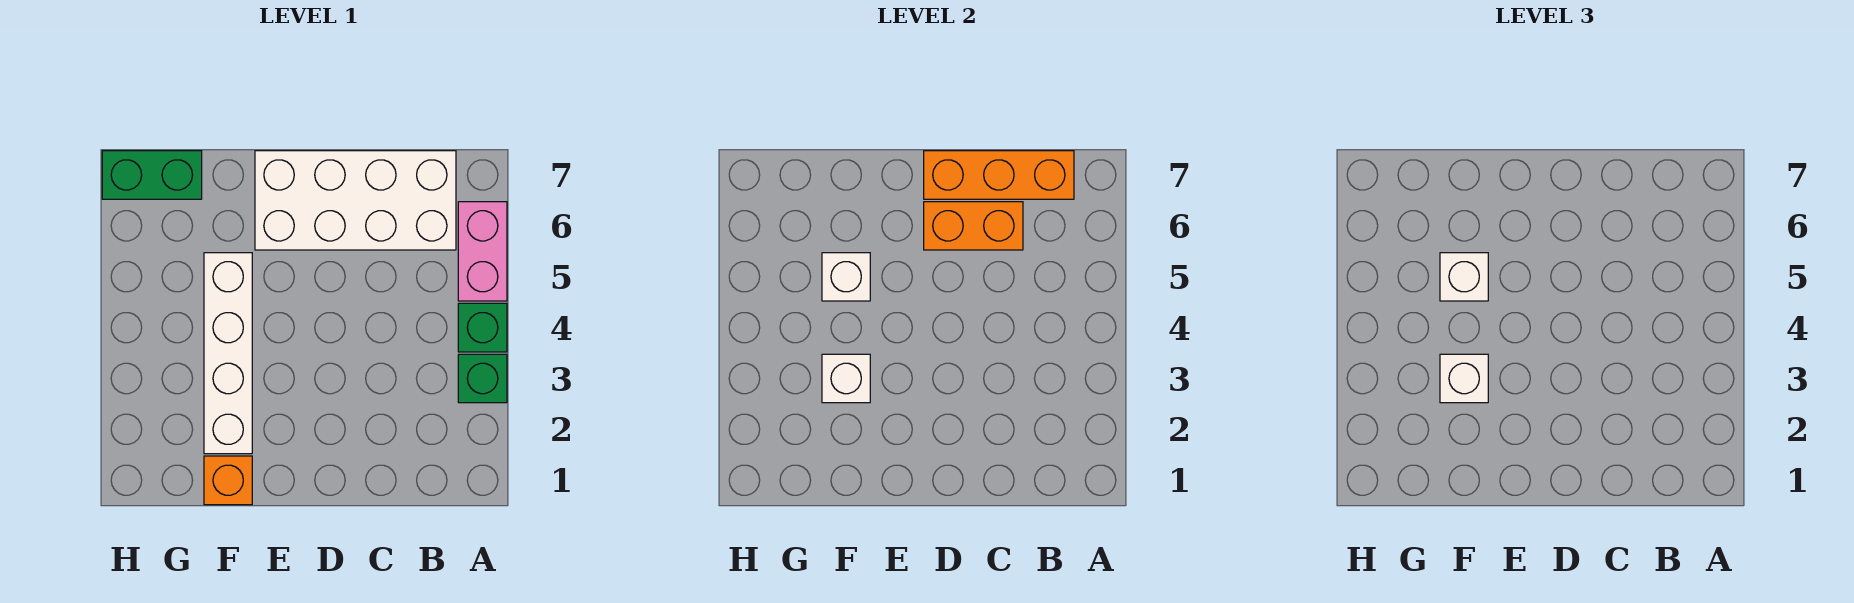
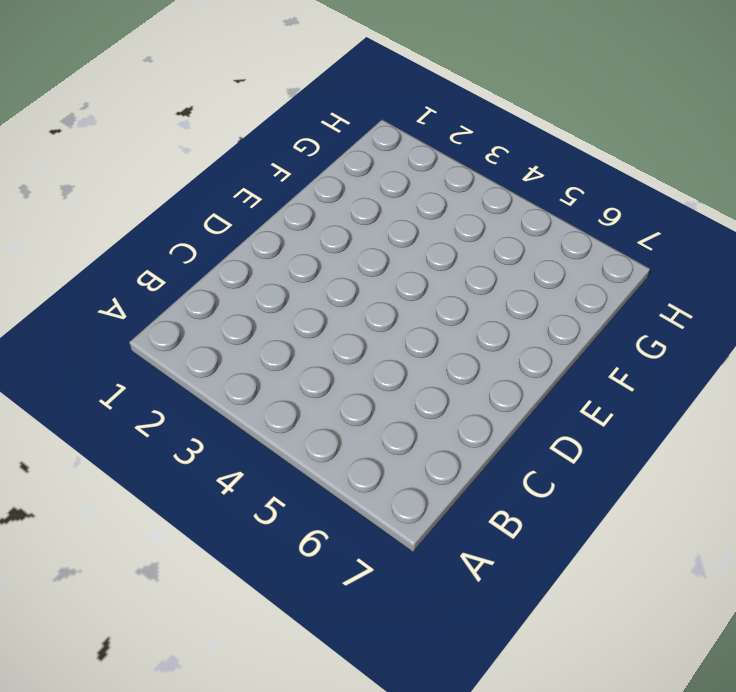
none -> green 1x1 brick [458,354,507,403]
none -> green 1x1 brick [458,303,507,352]
none -> pink 1x2 brick [458,202,507,301]

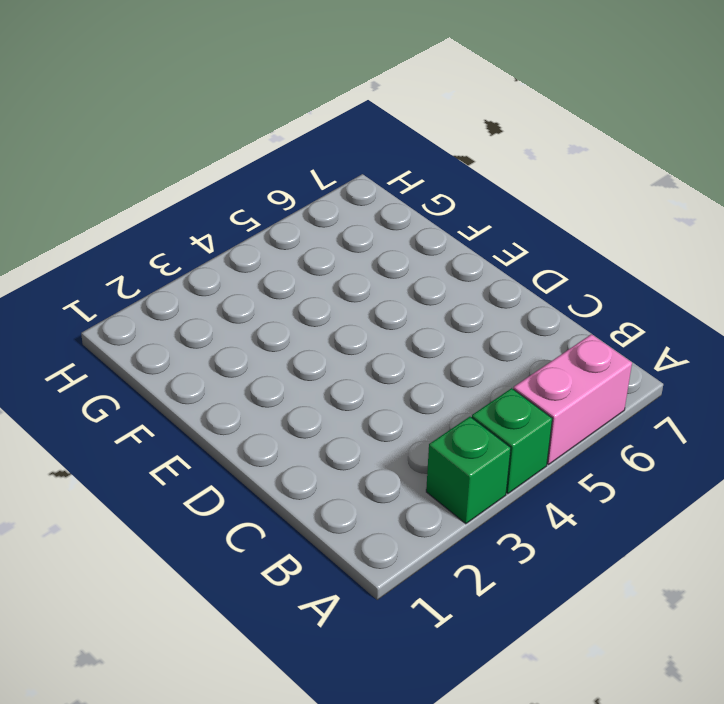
none -> white 2x4 brick [255,151,456,250]
none -> orange 1x1 brick [204,456,252,505]
none -> white 1x4 brick [204,253,252,454]

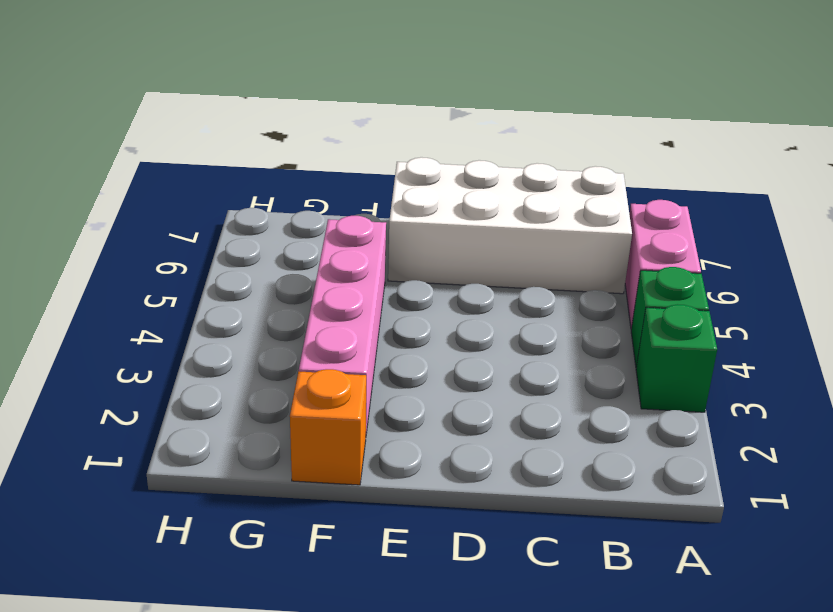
pink 1x4 brick [299,216,386,433] -> white 1x4 brick [204,253,252,454]
none -> green 1x2 brick [102,151,202,199]
none -> orange 1x3 brick [924,151,1074,199]
none -> orange 1x2 brick [924,202,1023,250]

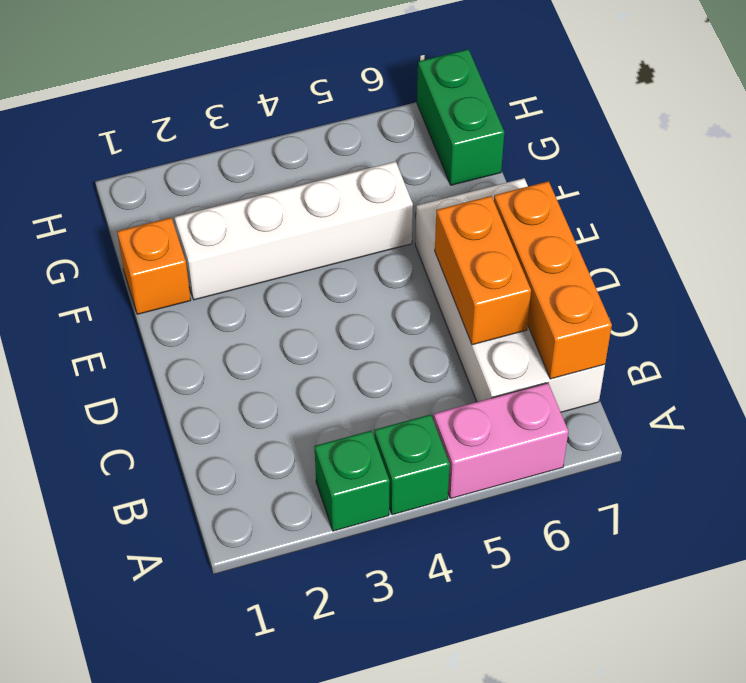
none -> white 1x1 brick [822,354,870,403]
none -> white 1x1 brick [822,253,870,301]
none -> white 1x1 brick [1440,354,1488,403]

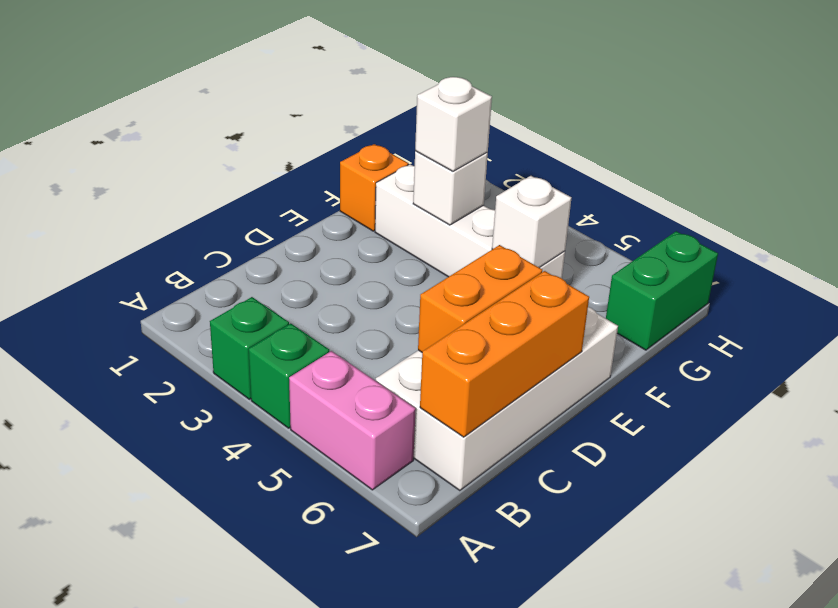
none -> white 1x1 brick [1440,253,1488,301]

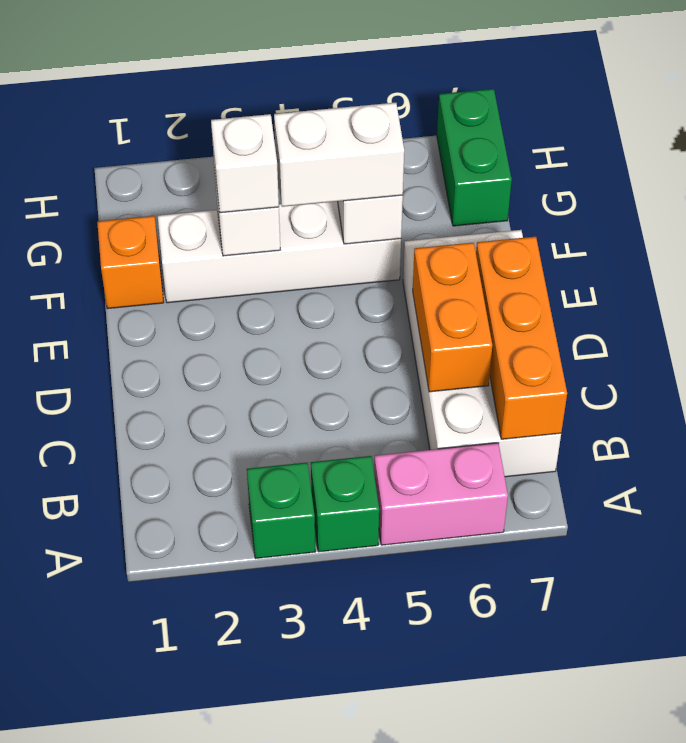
white 1x2 brick [274,103,404,207] -> white 1x1 brick [1440,253,1488,301]

